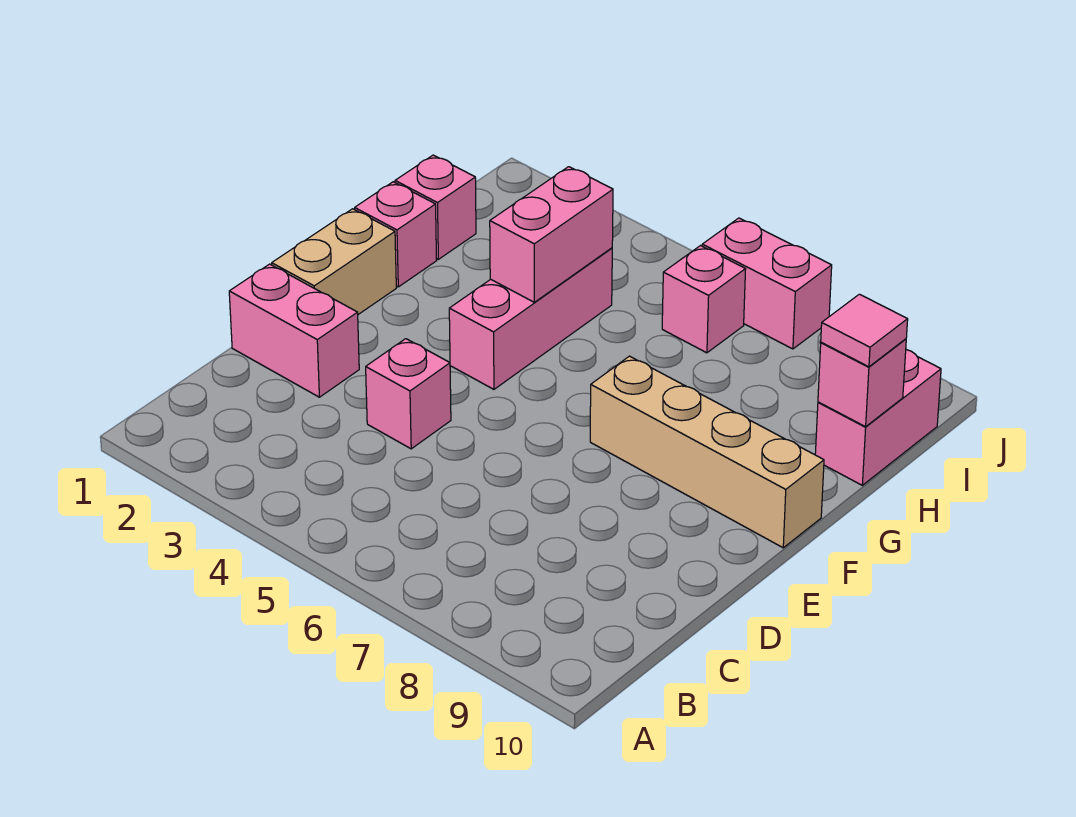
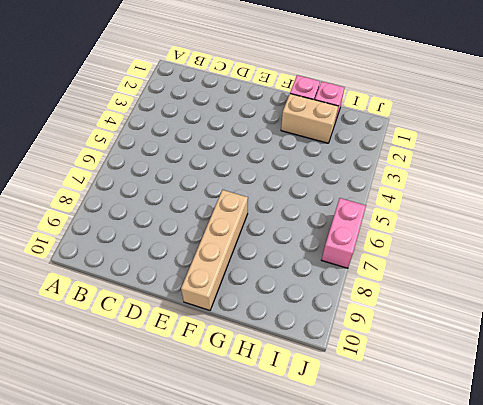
tan 1x2 brick [281,94,338,143] -> tan 1x2 brick moved to [272,209,396,314]
none -> pink 1x2 brick [229,264,359,397]
none -> pink 1x1 brick [366,339,451,449]
none -> pink 1x3 brick [449,248,612,389]

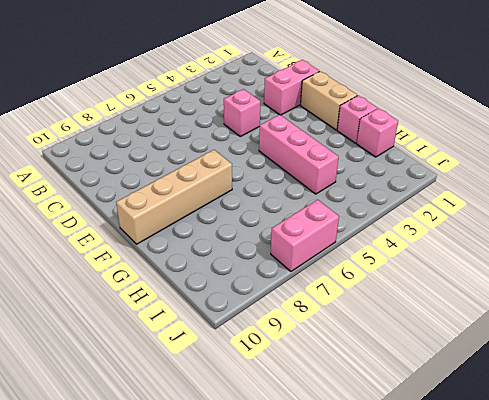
none -> pink 1x2 brick [815,350,941,485]
none -> pink 1x1 brick [662,246,746,353]
none -> pink 1x2 brick [490,167,613,302]

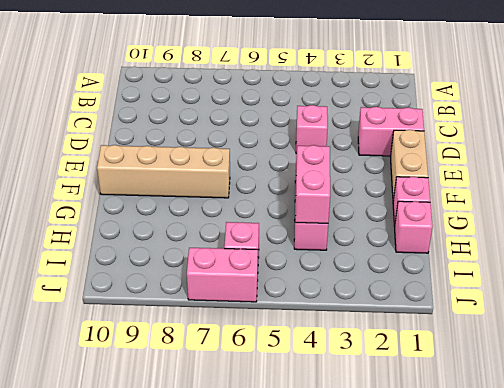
none -> pink 1x2 brick [815,350,941,485]
none -> pink 1x1 brick [818,339,906,427]
none -> pink 1x1 tile [821,294,908,367]

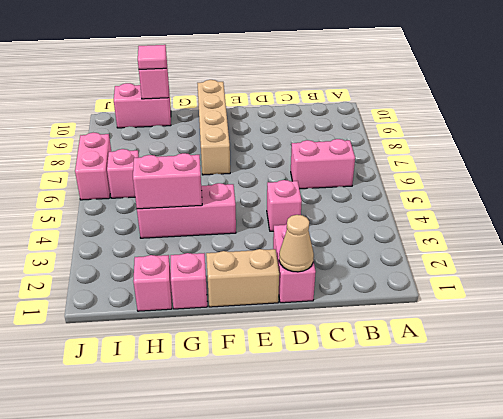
pink 1x2 brick [291,139,355,189] -> none
tan 1x1 cone [279,215,314,272] -> none

